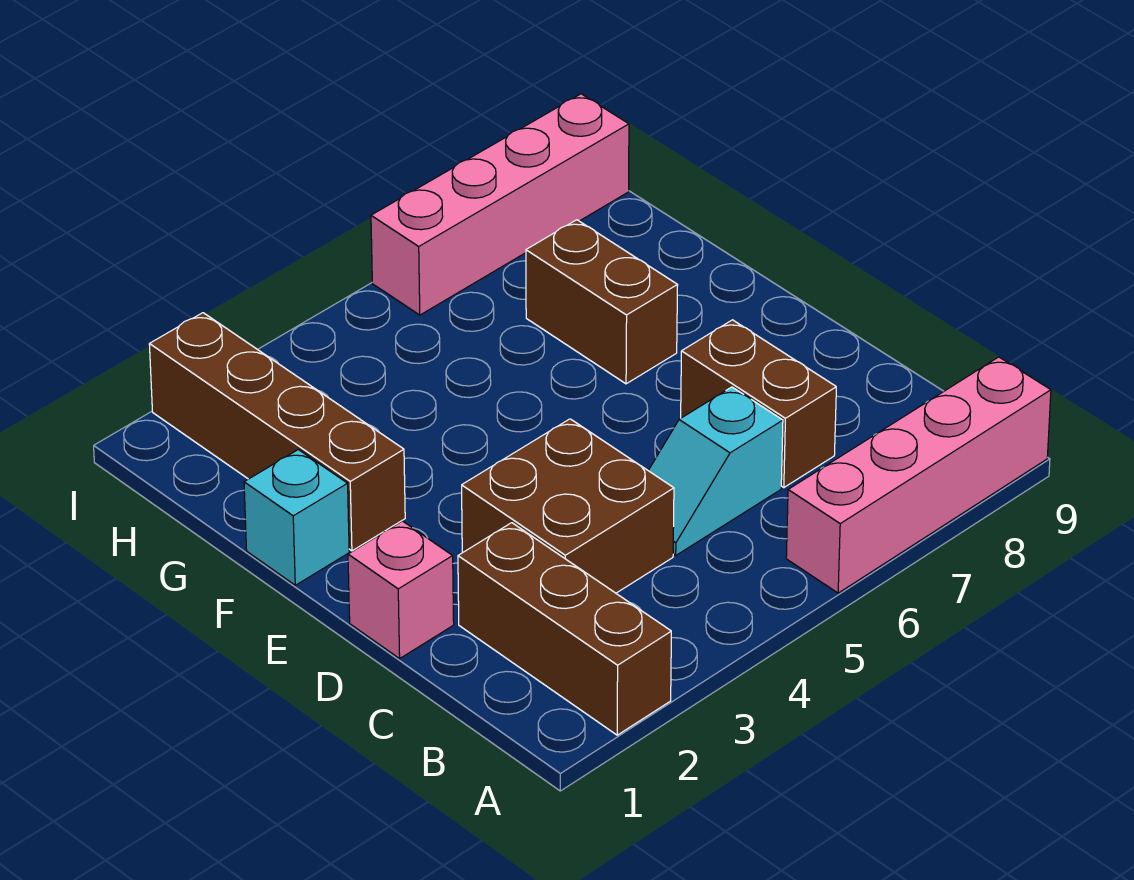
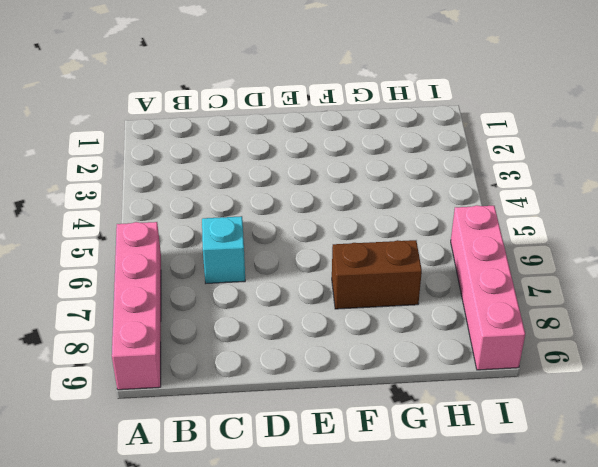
none -> brown 1x3 brick [458,523,671,735]
none -> brown 2x2 brick [462,419,674,593]

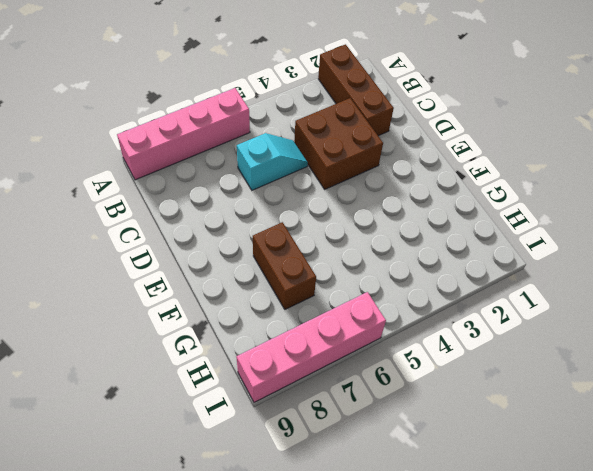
none -> brown 1x2 brick [681,320,836,488]
none -> pink 1x1 brick [348,521,454,659]

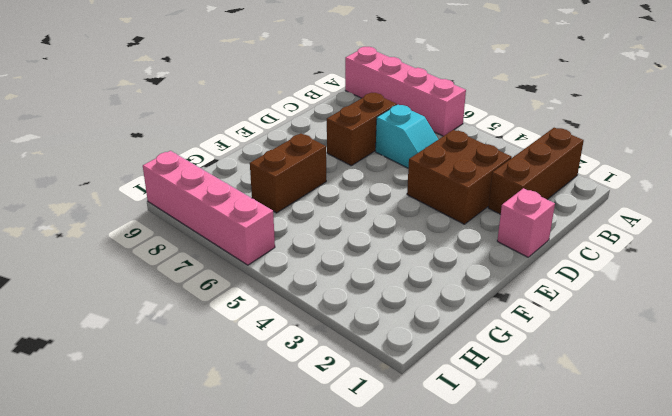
none -> cyan 1x1 brick [244,450,349,585]
none -> brown 1x4 brick [149,313,405,551]

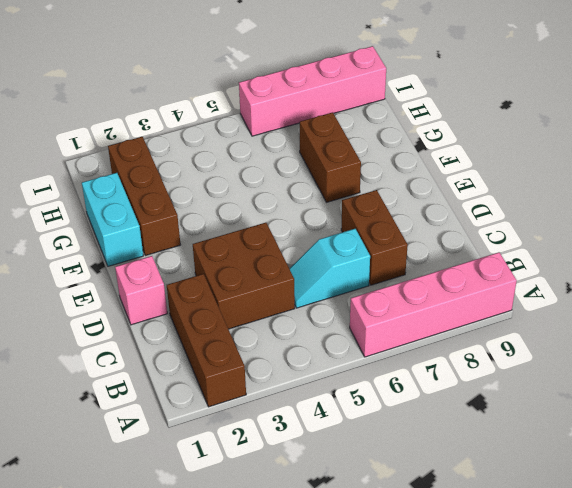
cyan 1x2 brick [82,173,143,266] -> cyan 1x1 brick [244,450,349,585]
brown 1x3 brick [108,137,180,255] -> brown 1x4 brick [149,313,405,551]

